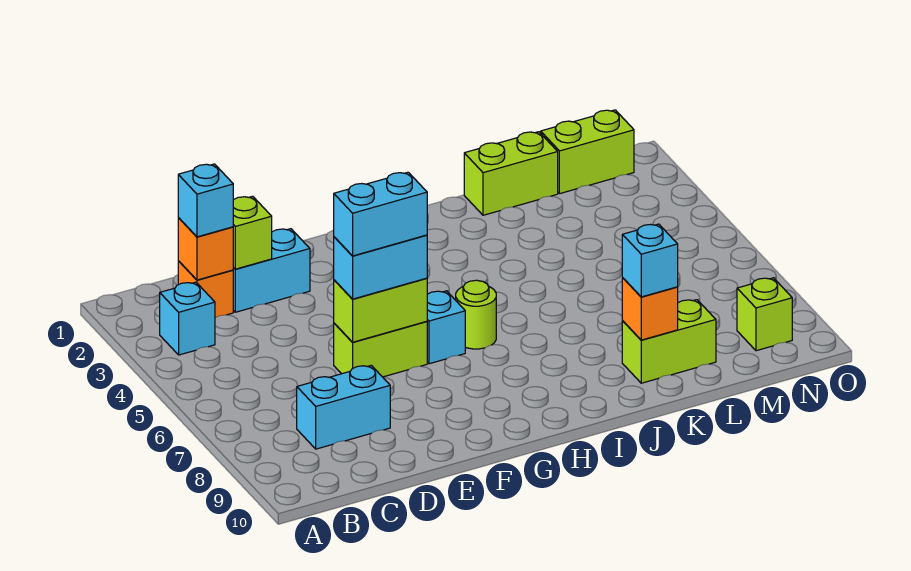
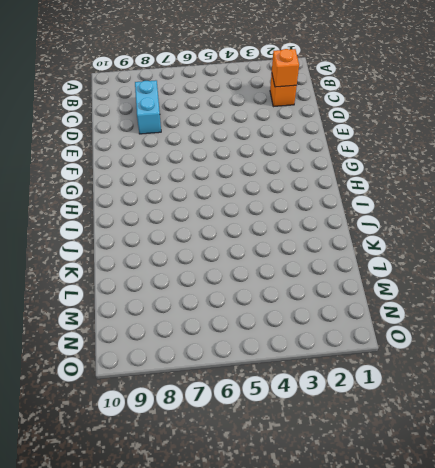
none -> cyan 1x1 brick [160,282,215,355]
none -> cyan 1x2 brick [233,229,310,312]
none -> lime 1x2 brick [334,321,427,377]

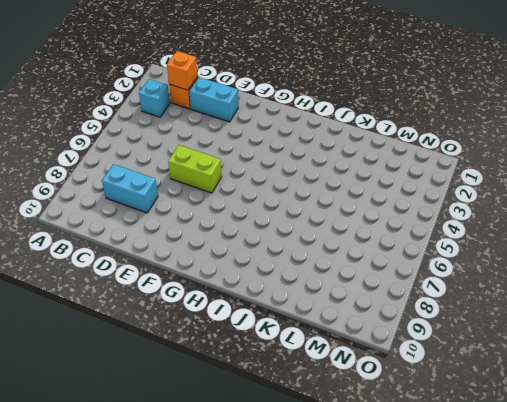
none -> cyan 1x1 brick [427,291,465,364]
none -> lime 1x1 round brick [456,280,496,349]
none -> lime 1x2 brick [464,132,558,215]

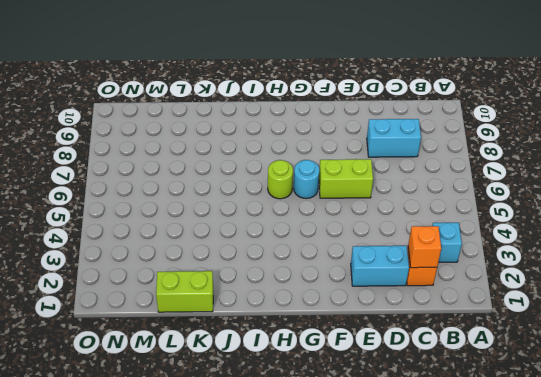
cyan 1x1 round brick [294,160,319,199] -> cyan 1x1 brick [427,291,465,364]
none -> lime 1x2 brick [622,300,716,383]
none -> lime 1x2 brick [541,110,634,194]
none -> lime 1x1 brick [737,278,792,351]

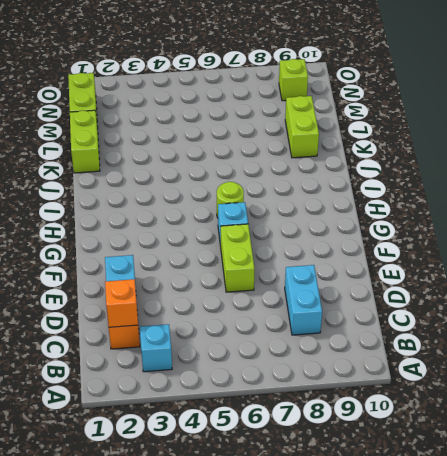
none -> lime 1x1 brick [233,196,272,269]
none -> lime 1x2 brick [334,278,427,342]
none -> orange 1x1 brick [622,278,678,340]

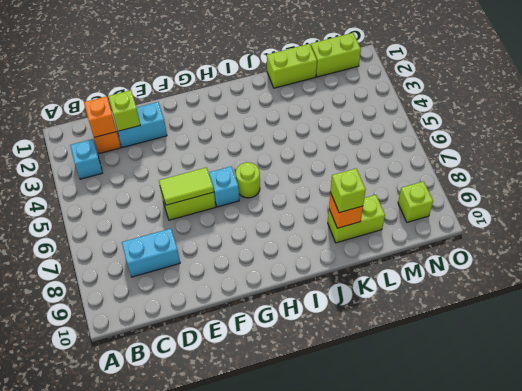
lime 1x2 tile [159,167,214,205] -> lime 1x2 brick [334,278,427,342]
lime 1x1 brick [330,169,366,213] -> cyan 1x1 brick [622,224,678,297]
none -> cyan 1x1 brick [178,164,233,237]
none -> cyan 1x2 brick [334,235,427,299]
none -> cyan 1x2 brick [334,172,427,256]

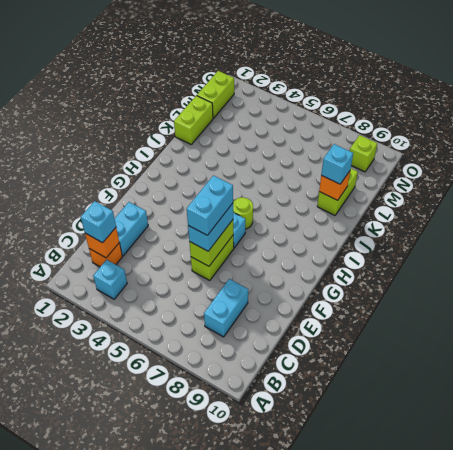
none -> lime 1x1 brick [233,196,272,269]

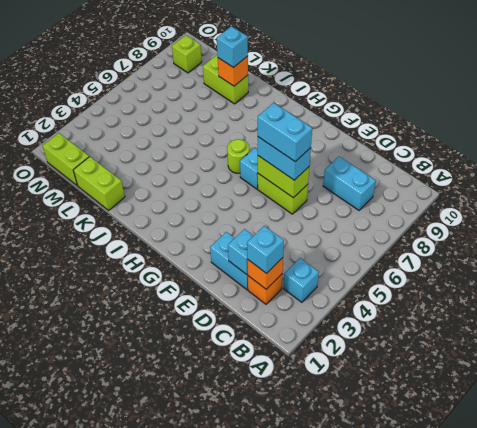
cyan 1x1 brick [228,229,254,274] -> lime 1x1 brick [233,196,272,269]

